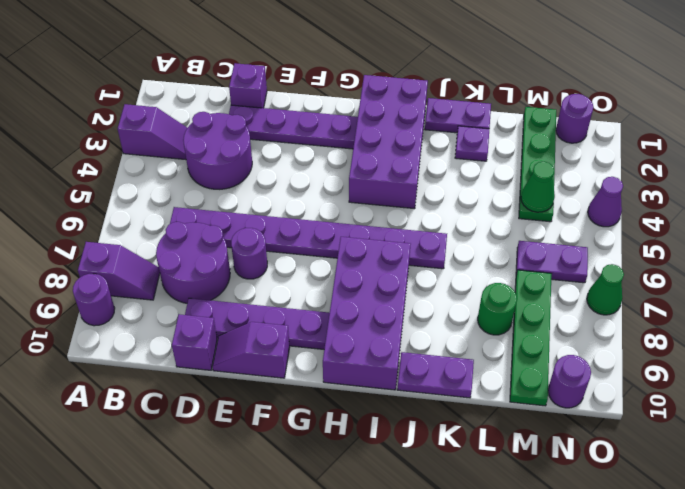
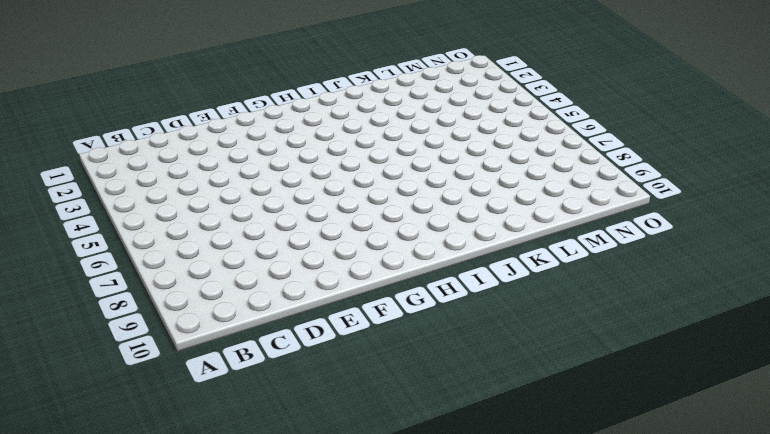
none -> purple 1x2 slope [118,104,187,160]
none -> purple 1x2 slope [78,242,160,300]
none -> purple 1x1 round brick [73,274,115,326]

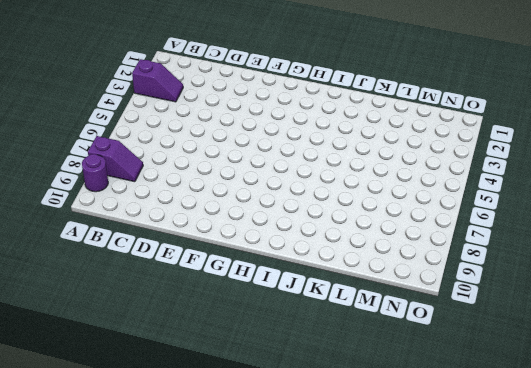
none -> purple 2x2 round brick [183,112,252,189]
none -> purple 1x8 plate [170,207,447,269]
none -> purple 2x2 round brick [156,222,230,303]

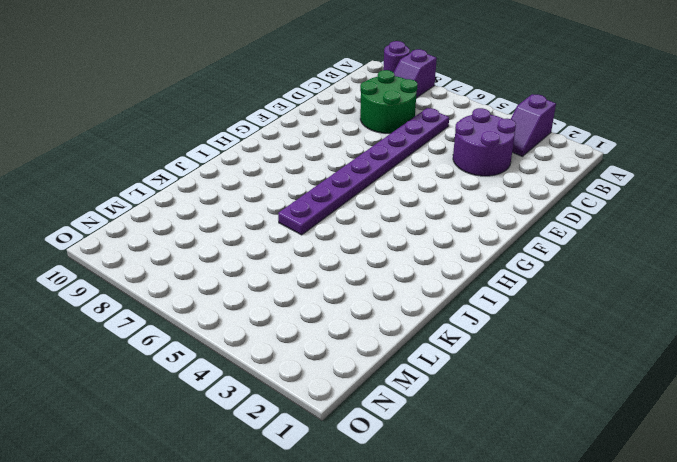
green 2x2 round brick [360,70,418,133] -> purple 2x2 round brick [156,222,230,303]
none -> purple 1x1 brick [229,63,267,108]
none -> purple 1x4 plate [229,105,358,149]
none -> purple 1x4 plate [185,298,330,349]

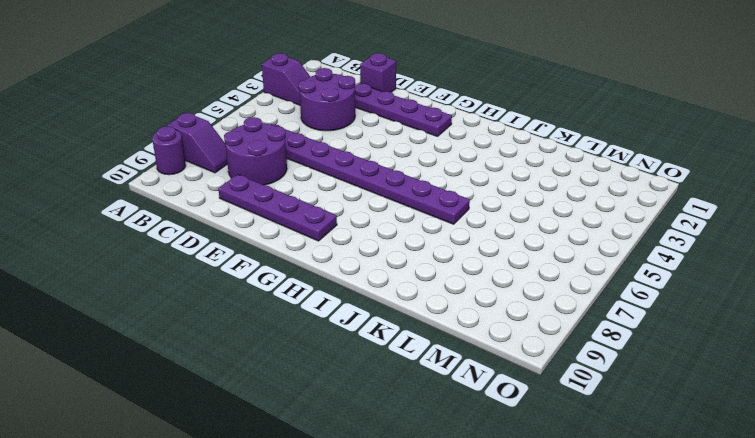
none -> purple 1x1 brick [172,314,217,370]
none -> purple 1x1 round brick [231,228,267,279]
none -> purple 1x2 slope [212,322,290,378]

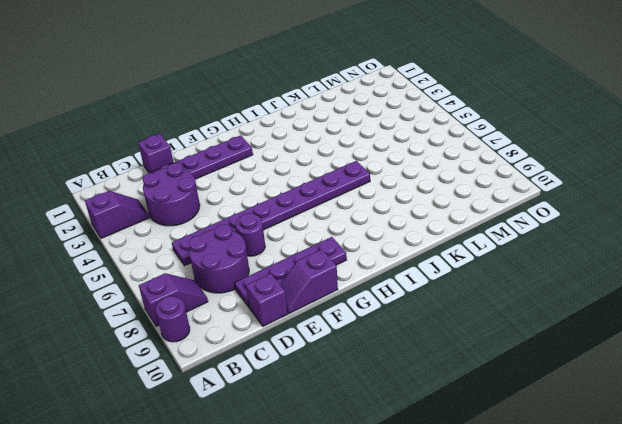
none -> purple 2x4 brick [349,75,428,209]
none -> purple 2x4 brick [323,237,410,390]
none -> purple 1x2 plate [425,98,491,133]

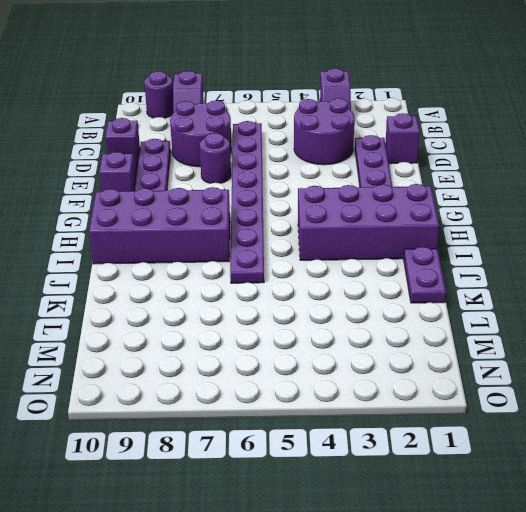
none -> purple 1x2 plate [397,352,474,398]
none -> purple 1x1 plate [455,126,489,161]
none -> green 1x1 round brick [478,283,517,335]

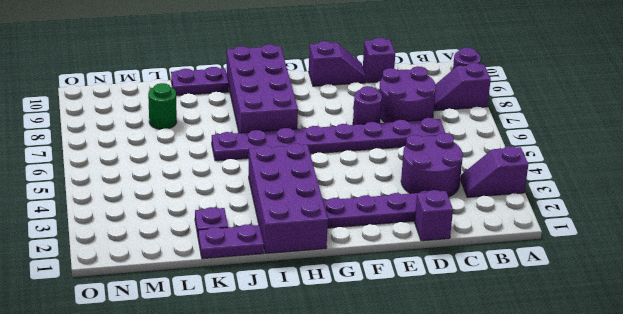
none -> purple 1x4 plate [185,298,330,349]
none -> green 1x4 plate [519,107,556,222]
none -> purple 1x2 plate [516,241,588,283]

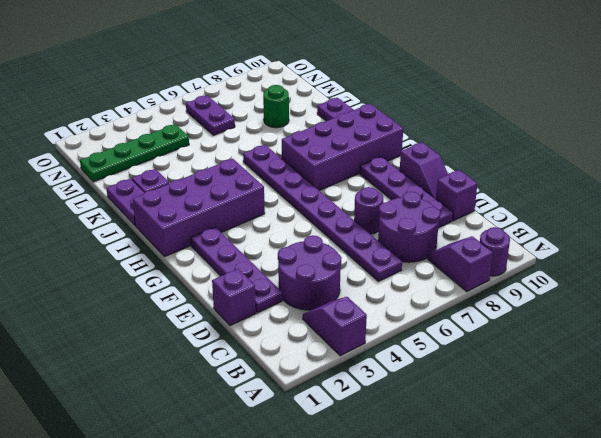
none -> green 1x4 plate [510,270,551,406]
none -> purple 1x1 round brick [556,94,593,143]
none -> purple 1x1 round brick [548,355,591,408]

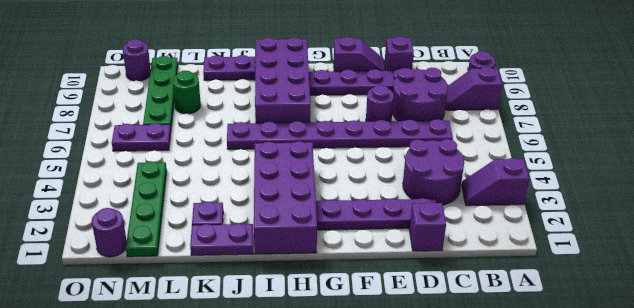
none -> purple 1x1 cone [588,177,623,227]
none -> green 1x1 cone [587,264,624,315]
none -> green 1x1 cone [521,162,555,212]

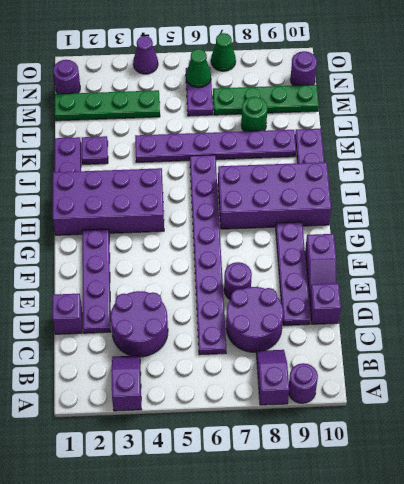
purple 1x6 plate [135,130,296,162] -> none
green 1x1 cone [186,49,211,88] -> green 1x1 cone moved to [521,162,555,212]

